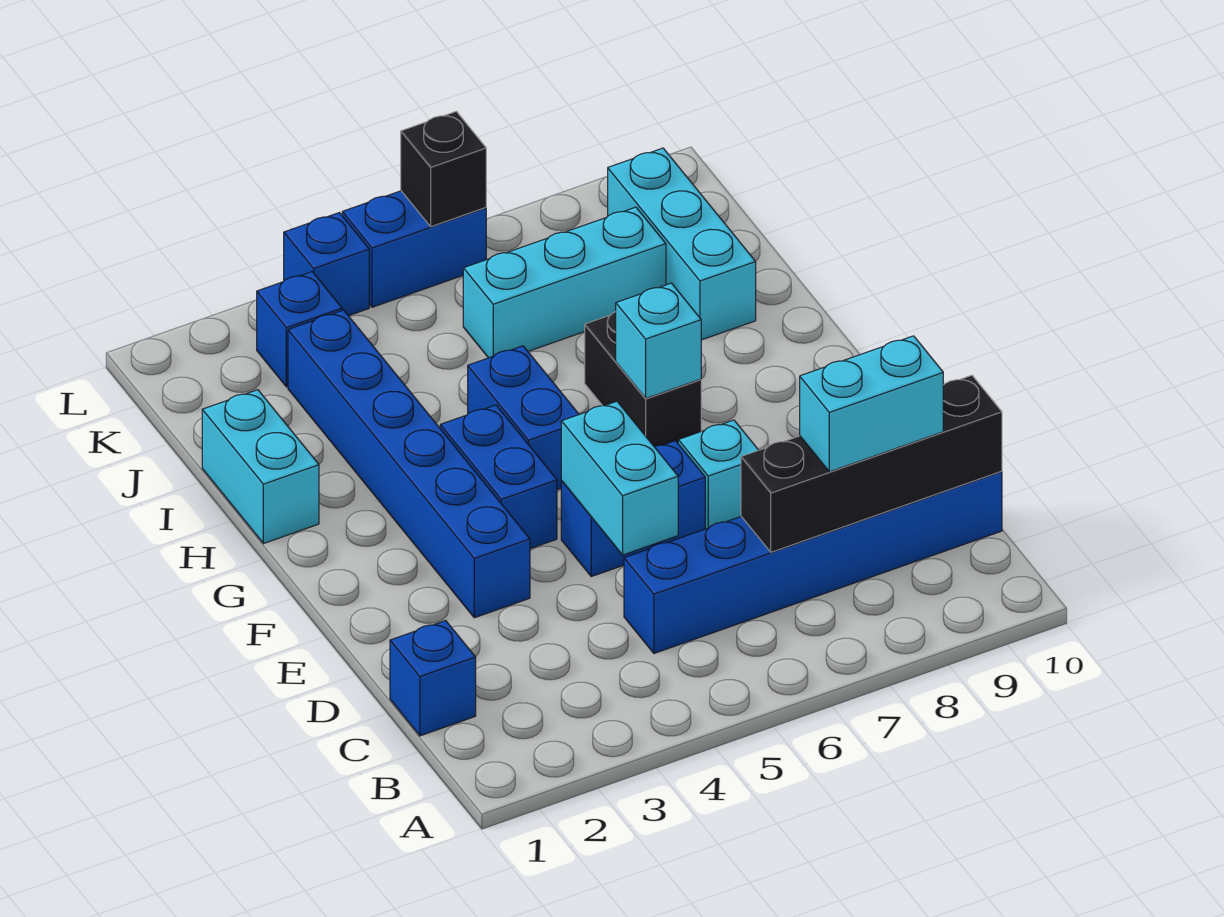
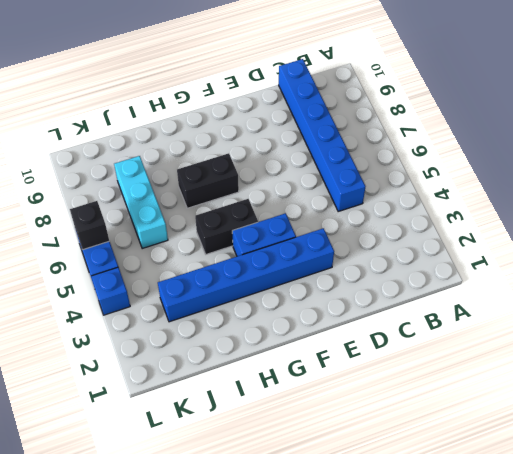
black 1x2 brick [195,199,258,254] -> blue 1x2 brick [468,346,579,490]
none -> blue 1x1 brick [390,621,476,736]
none -> blue 1x2 brick [561,441,705,577]
none -> cyan 1x1 brick [678,420,758,529]

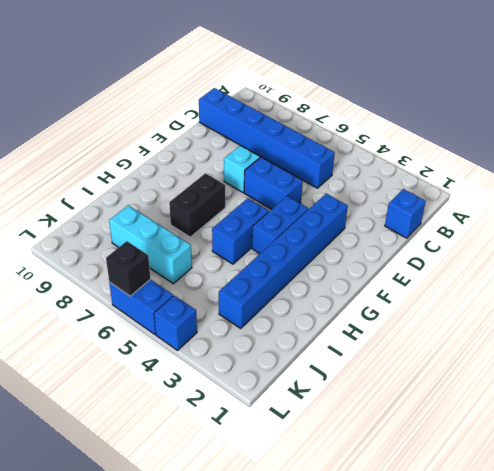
none -> cyan 1x2 brick [202,390,319,544]
none -> cyan 1x3 brick [607,148,756,340]
none -> blue 1x1 brick [257,272,342,387]

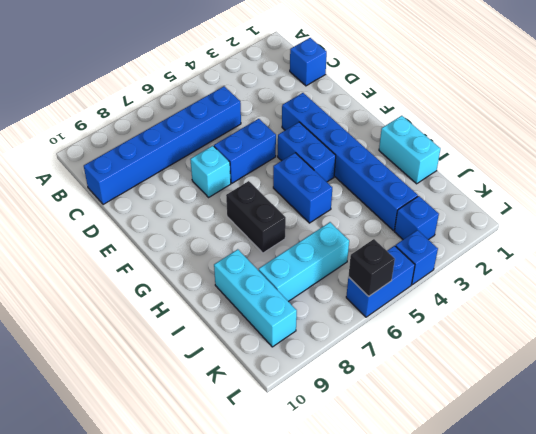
none -> black 1x4 brick [741,375,1002,552]
none -> cyan 1x2 brick [561,401,678,555]
none -> cyan 1x1 brick [616,283,701,398]

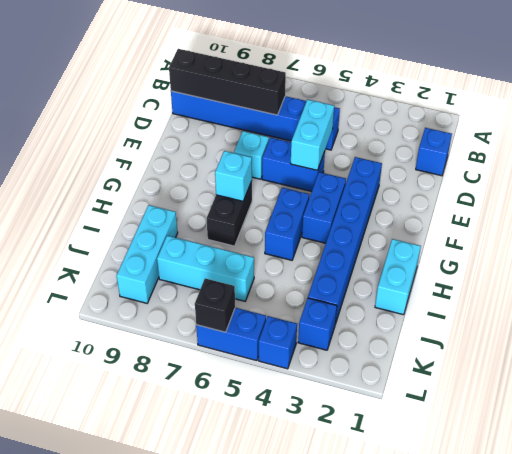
none -> cyan 1x2 brick [800,336,943,472]

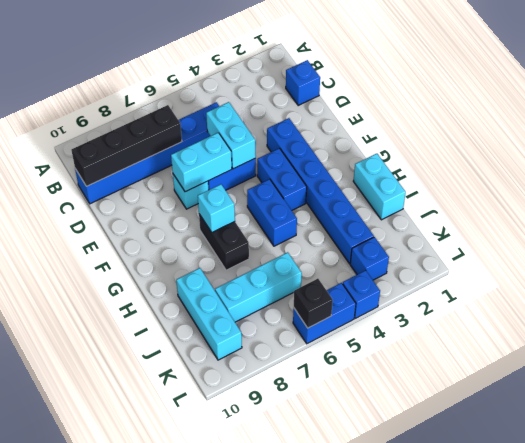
cyan 1x2 brick [171,133,232,192] -> cyan 1x2 brick moved to [800,336,943,472]

